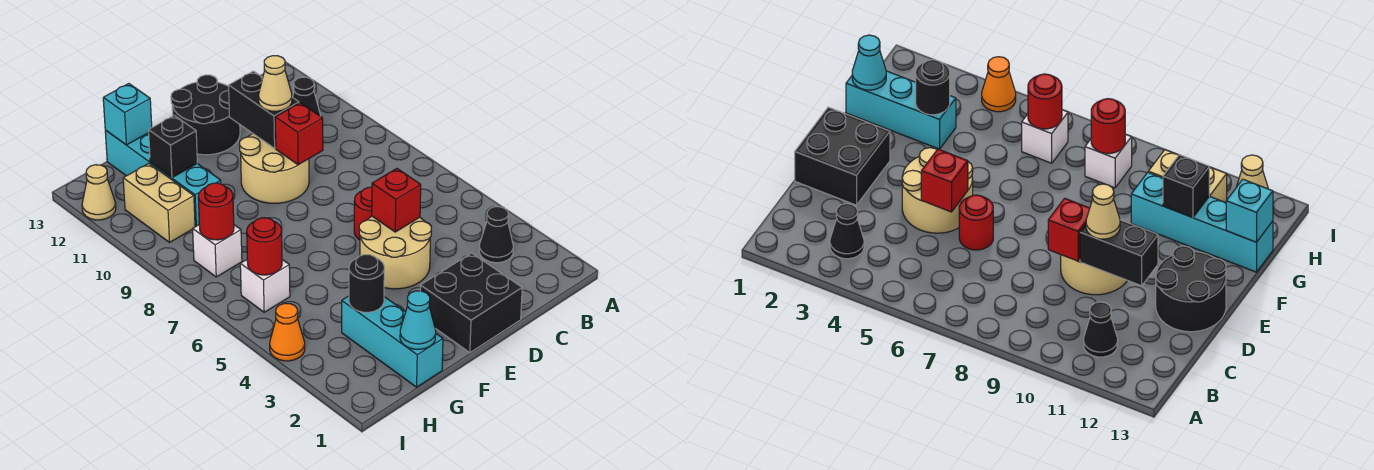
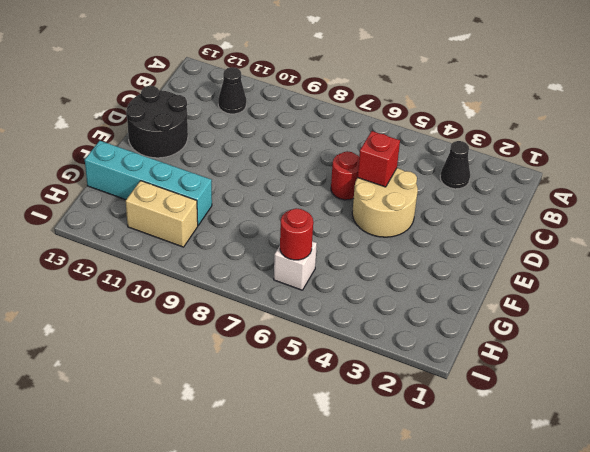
none -> black 2x2 brick [420,253,522,353]
none -> tan 2x2 round brick [239,133,309,203]
none -> cyan 1x3 brick [342,296,443,387]

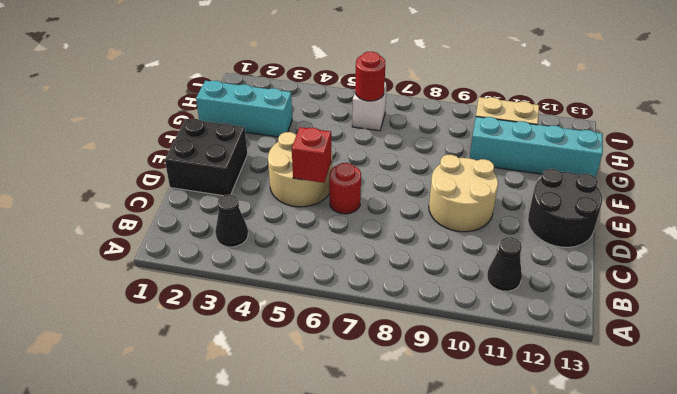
none -> white 1x1 brick [193,225,242,277]
none -> orange 1x1 cone [270,303,305,361]
none -> tan 1x1 cone [82,165,116,220]

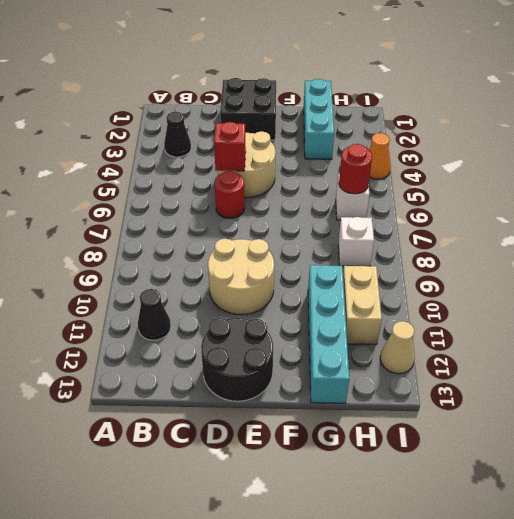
none -> red 1x1 brick [275,103,323,165]
none -> black 1x2 brick [229,71,299,148]
none -> cyan 1x1 cone [400,291,436,349]

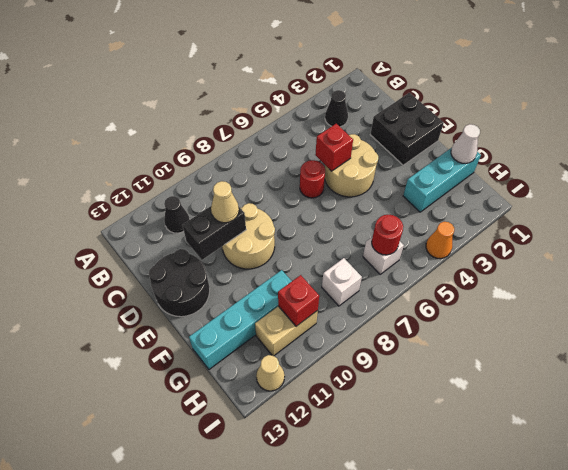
white 1x1 cone [451,124,480,163] -> cyan 1x1 cone [400,291,436,349]
red 1x1 brick [278,275,319,326] -> red 1x1 brick moved to [275,103,323,165]
none -> black 1x1 round brick [349,255,384,312]
none -> black 1x1 brick [149,115,197,178]
none -> cyan 1x1 brick [103,84,152,145]

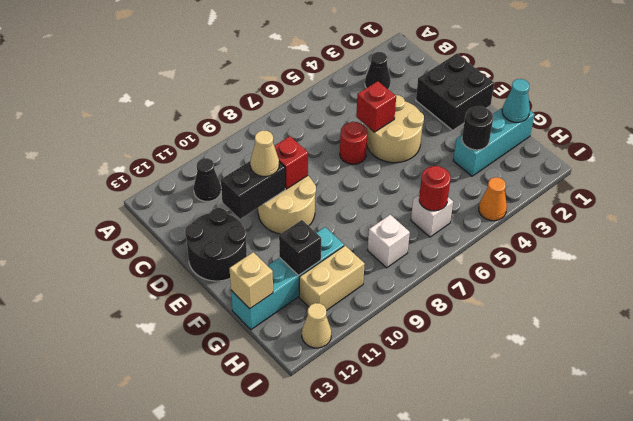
tan 1x1 brick [229,252,273,309] -> cyan 1x1 brick [103,84,152,145]
none -> red 1x1 round brick [198,183,234,240]

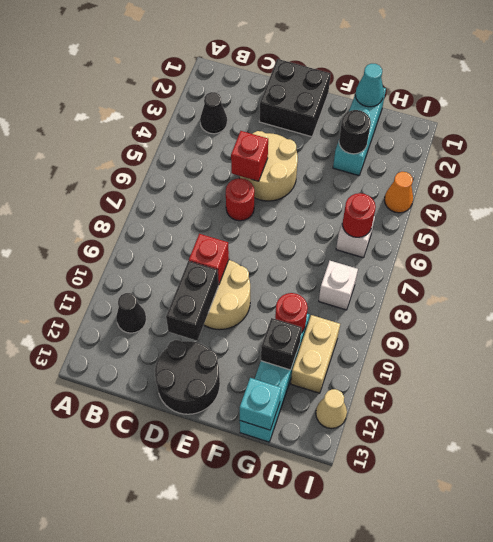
red 1x1 round brick [275,293,308,333] -> red 1x1 round brick moved to [198,183,234,240]
none -> tan 1x1 cone [259,56,292,111]

